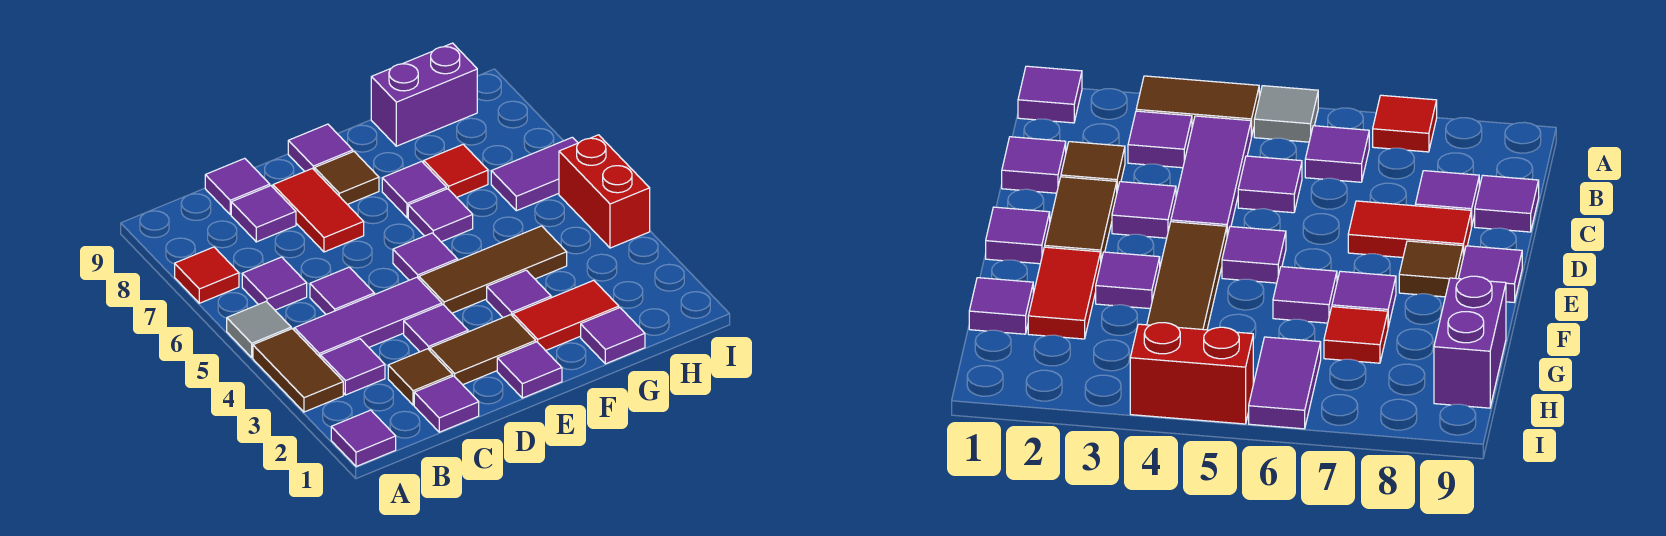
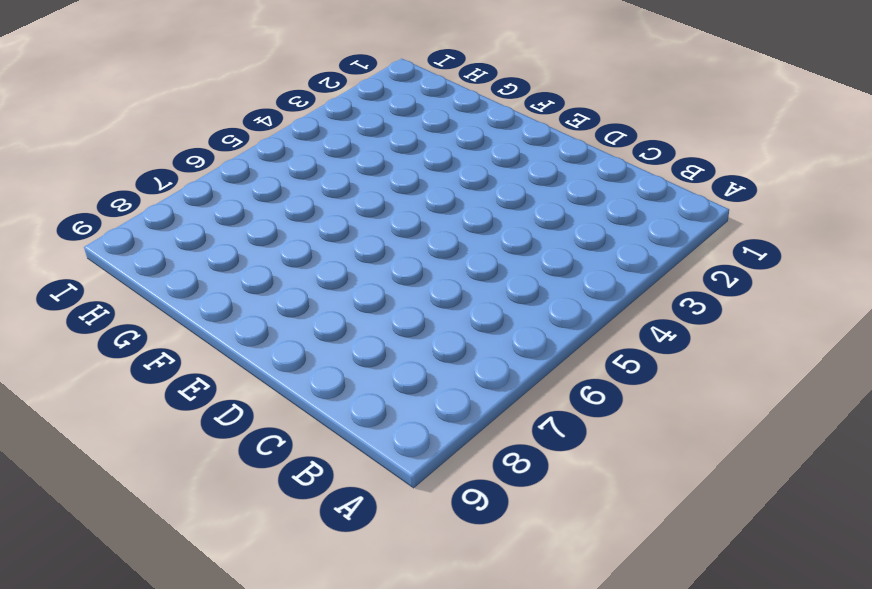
none -> purple 1x1 tile [331,410,396,467]
none -> brown 1x2 tile [253,329,343,412]
none -> grey 1x1 tile [227,301,291,358]

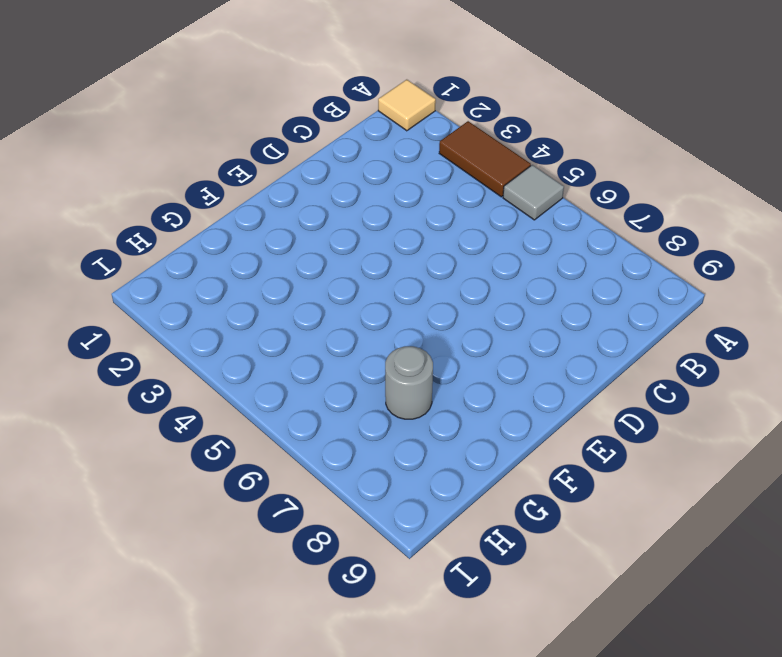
tan 1x1 tile [378,80,436,131] -> purple 1x1 tile [331,410,396,467]
grey 1x1 round brick [385,346,433,419] -> red 1x1 tile [424,144,488,198]
none -> red 1x1 tile [175,247,239,303]
none -> purple 1x1 tile [321,339,385,395]
none -> purple 1x3 tile [294,277,442,358]

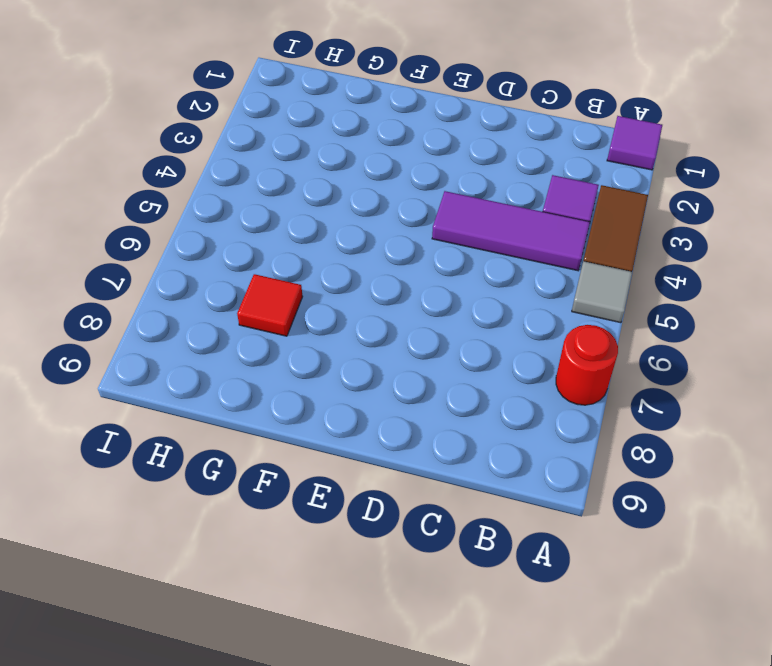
red 1x1 round brick [556,325,618,405] -> red 1x1 tile [175,247,239,303]
none -> purple 1x1 tile [242,257,307,310]
none -> purple 1x1 tile [414,376,479,432]
none -> brown 1x1 tile [388,349,453,405]

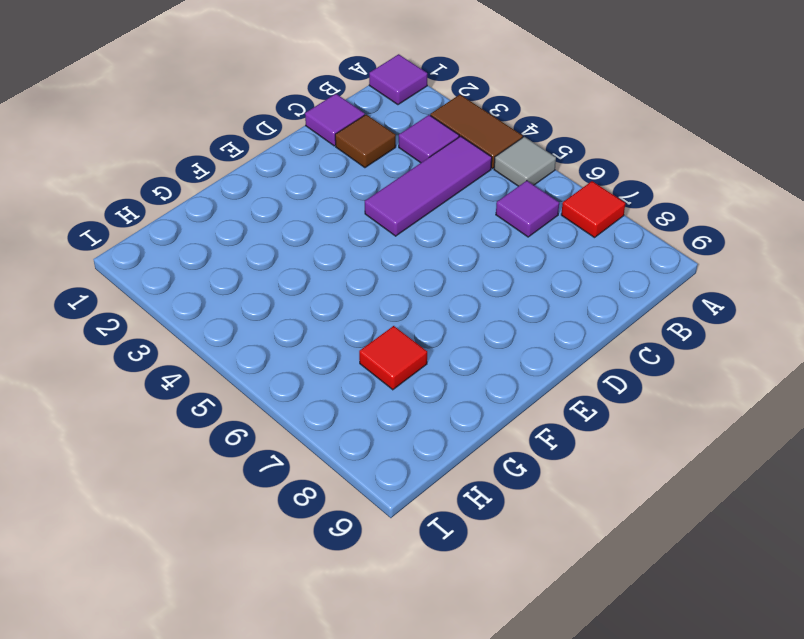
none -> purple 1x1 tile [310,267,374,314]
none -> purple 1x1 tile [231,186,296,242]
none -> purple 1x1 tile [205,158,270,215]

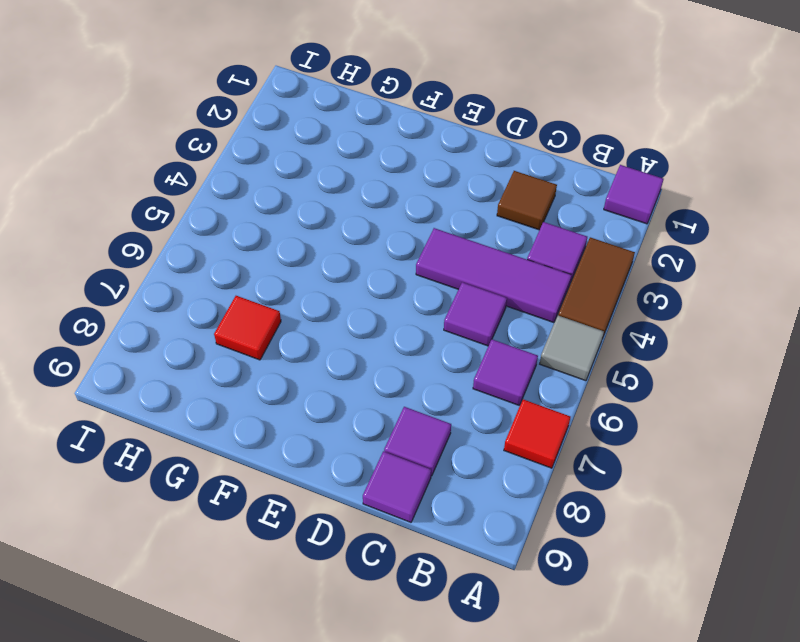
none -> purple 1x1 tile [414,376,479,432]
none -> brown 1x2 tile [430,315,536,385]
none -> purple 1x1 tile [404,305,468,352]

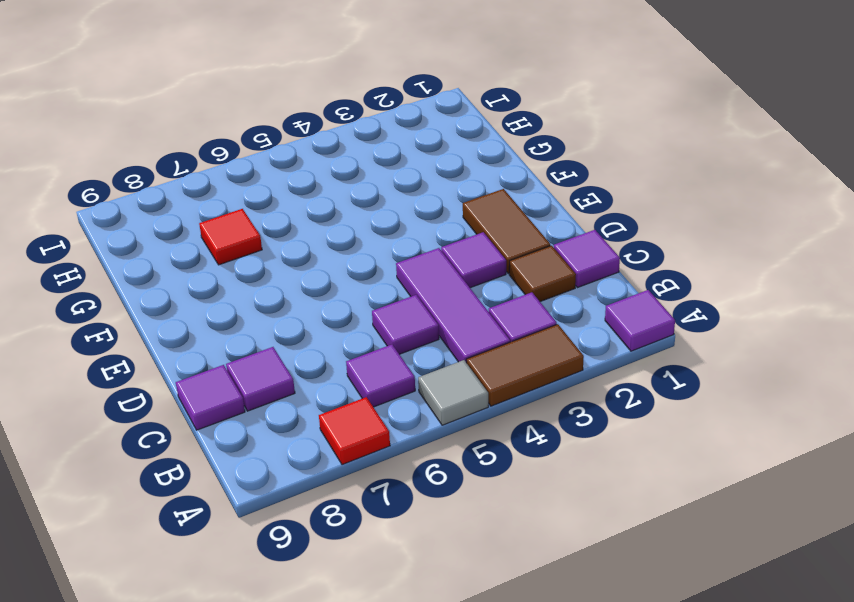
none -> red 1x2 tile [273,169,364,252]
none -> purple 1x1 tile [497,342,562,398]
none -> brown 1x3 tile [419,226,567,313]

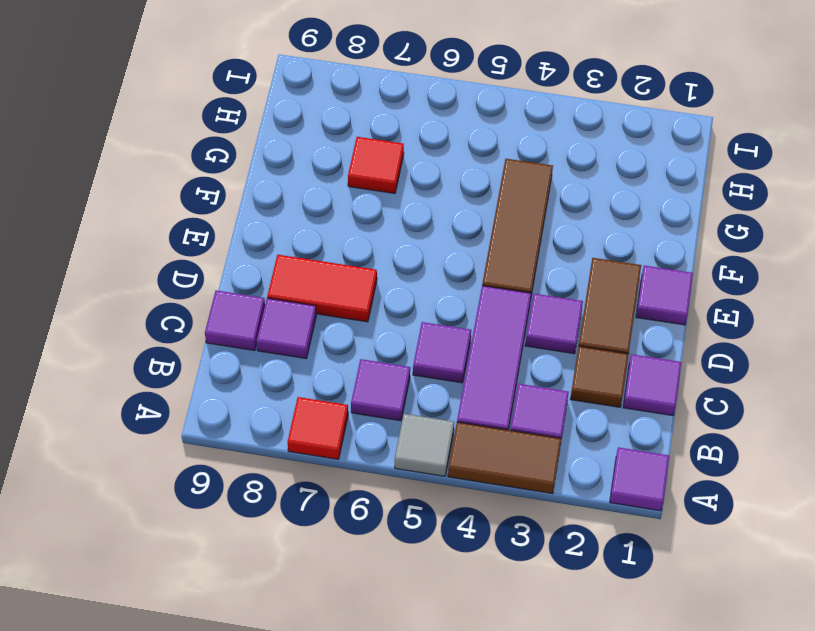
none -> purple 1x1 tile [393,233,457,280]
none -> brown 1x1 tile [315,152,379,205]
none -> purple 1x1 tile [288,124,353,171]

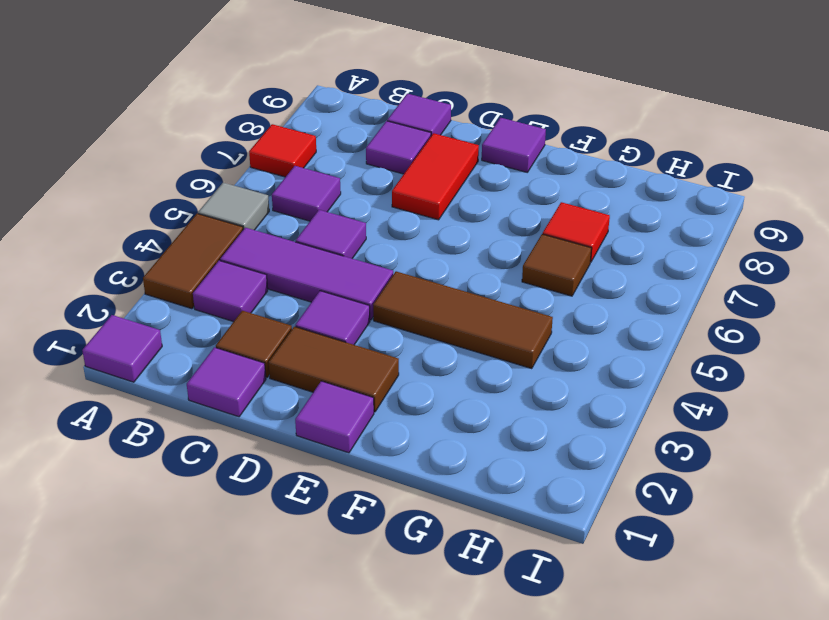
brown 1x1 tile [522,234,592,296] -> brown 1x1 tile moved to [315,152,379,205]
none -> purple 1x1 tile [393,233,457,280]
none -> red 1x2 tile [513,280,619,351]
none -> purple 1x1 tile [487,270,551,317]

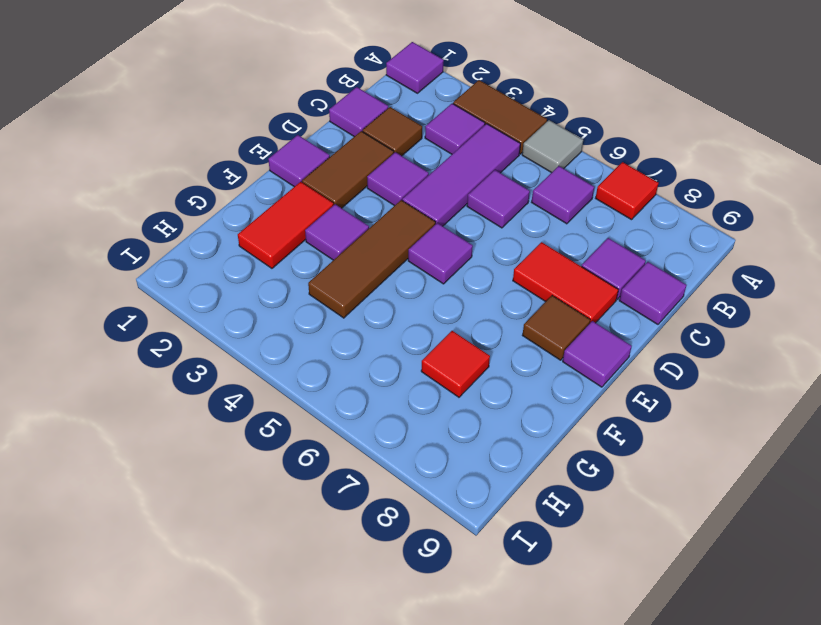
none -> purple 1x1 tile [408,189,473,242]
none -> purple 1x1 tile [382,161,447,218]
none -> purple 1x1 tile [581,308,645,364]

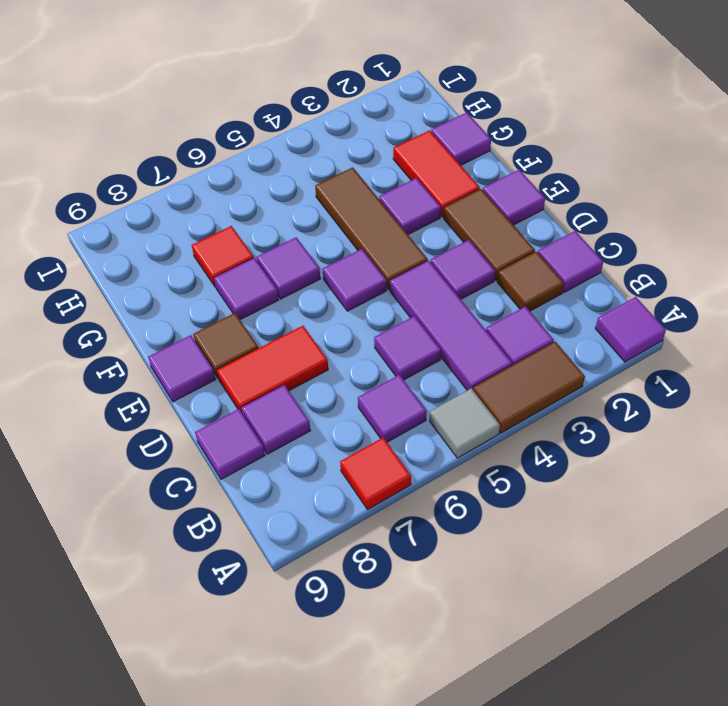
none -> purple 1x2 brick [371,43,477,146]
none -> purple 1x2 tile [491,137,578,211]
none -> red 1x2 brick [559,135,650,248]

